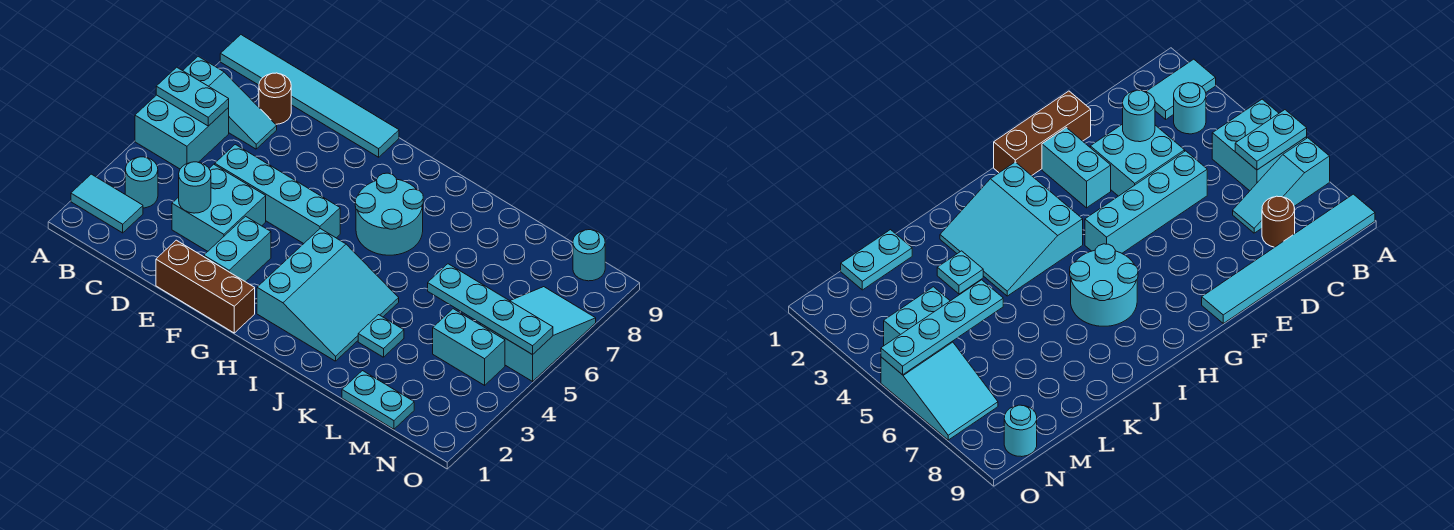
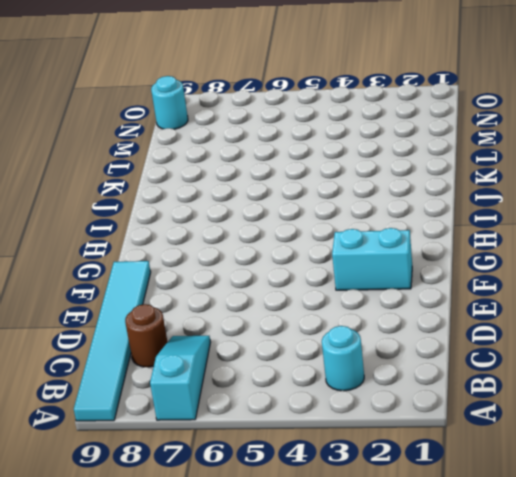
none -> cyan 1x2 tile [71,174,143,233]
none -> cyan 2x2 brick [135,95,229,169]
none -> cyan 2x2 brick [172,164,266,251]

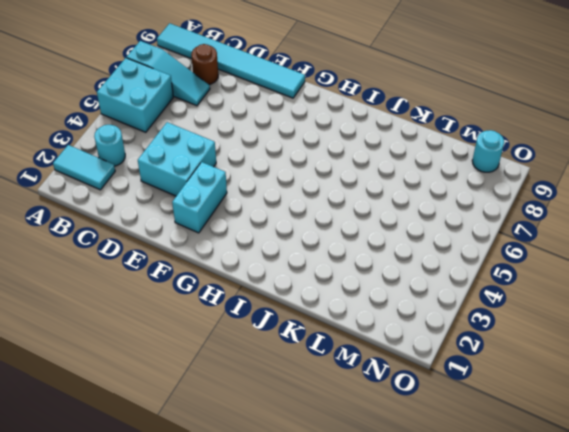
none -> cyan 1x4 brick [215,144,340,244]
none -> brown 1x3 brick [156,240,255,333]
none -> cyan 3x3 slope [257,229,399,361]

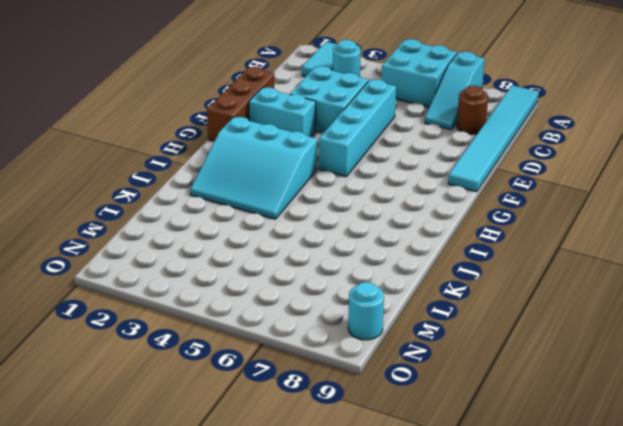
none -> cyan 2x2 round brick [355,173,423,255]
none -> cyan 1x1 plate [358,315,404,357]
none -> cyan 1x2 plate [342,371,414,429]

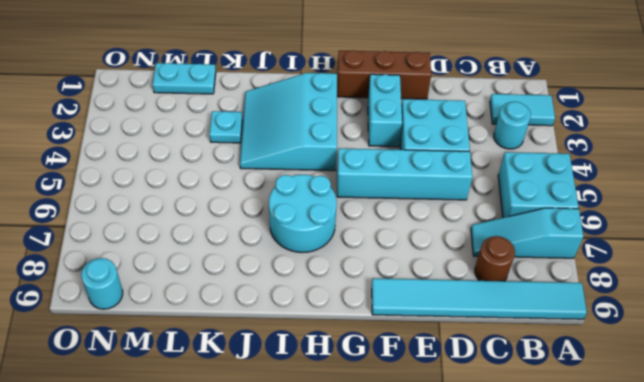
none -> cyan 1x2 brick [433,309,505,385]
none -> cyan 2x3 slope [481,287,596,381]
none -> cyan 1x2 plate [156,67,229,126]

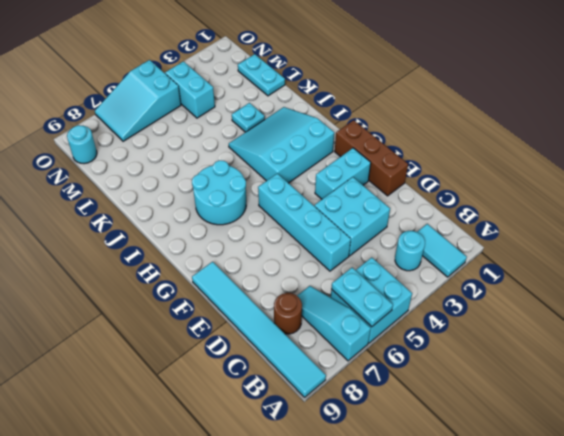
none -> cyan 1x1 round brick [179,162,211,213]
none -> cyan 1x4 plate [428,264,553,355]

